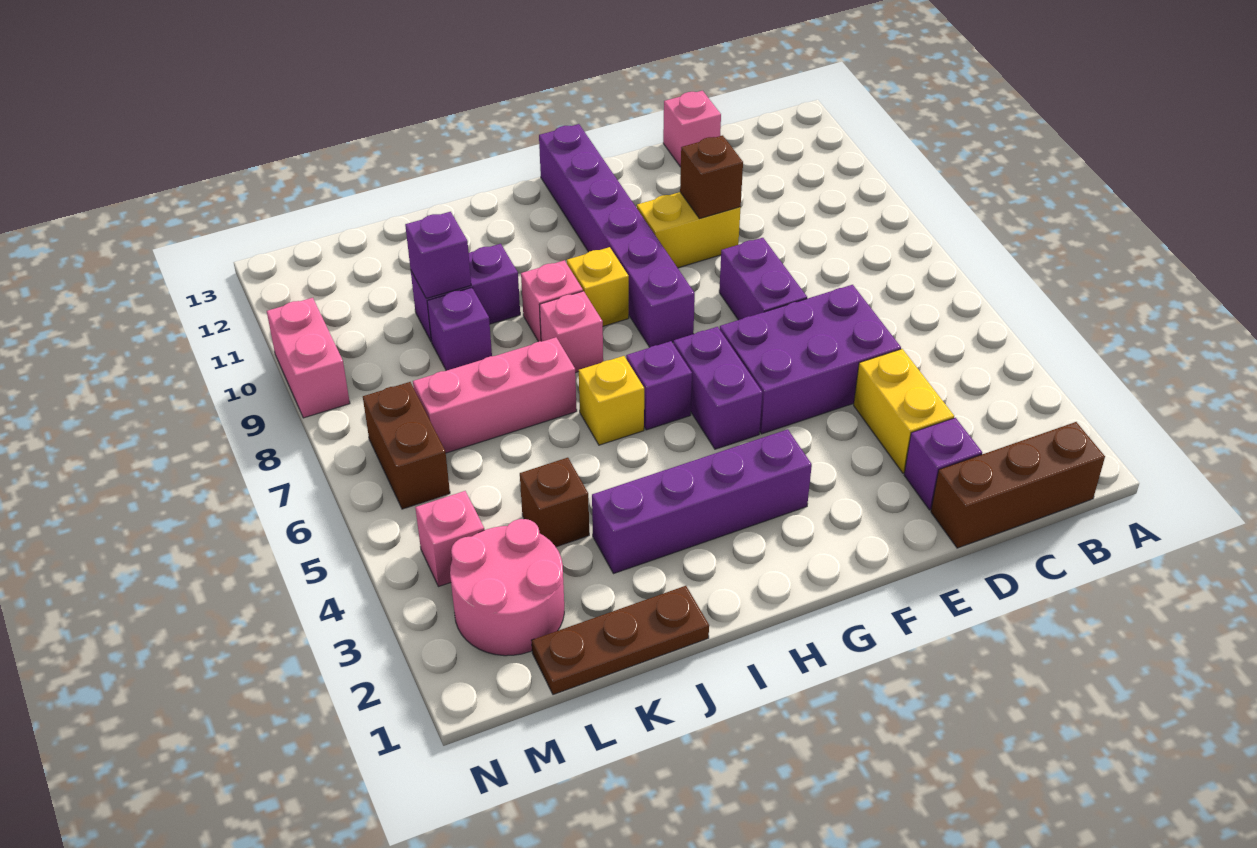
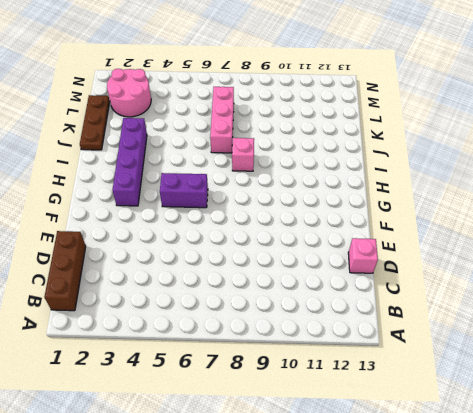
none -> purple 1x1 brick [904,418,982,510]
none -> yellow 1x2 brick [854,349,954,473]
none -> purple 2x3 brick [720,285,901,434]

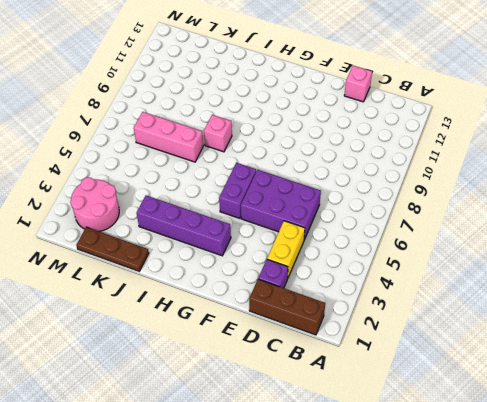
none -> purple 1x2 brick [719,238,807,320]
none -> yellow 1x2 brick [637,192,741,268]
none -> purple 1x6 brick [539,124,695,347]

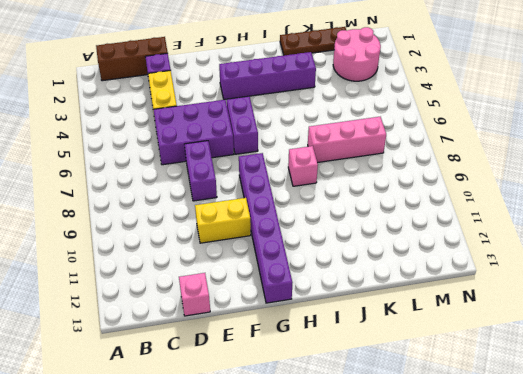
none -> purple 1x1 brick [626,341,692,430]
none -> yellow 1x1 brick [567,247,629,326]
none -> yellow 1x1 brick [579,356,644,445]

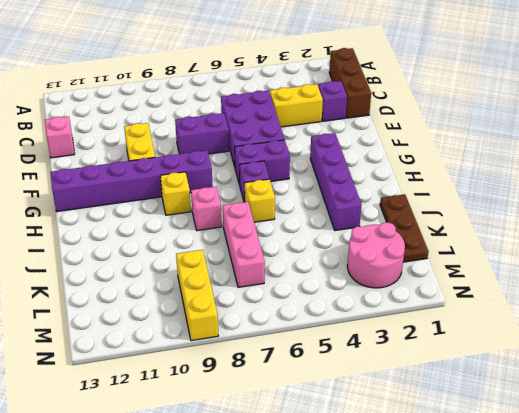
yellow 1x3 brick [176,250,218,341] -> pink 1x2 brick [267,298,350,418]
none -> pink 1x1 brick [521,260,583,342]
none -> purple 1x2 brick [411,244,520,342]
none -> brown 1x1 brick [520,458,589,547]

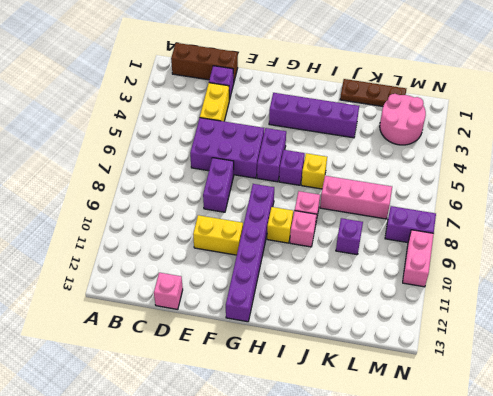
purple 1x2 brick [385,206,436,243] -> purple 1x2 brick moved to [411,244,520,342]
none -> brown 1x1 brick [520,458,589,547]
none -> pink 1x1 brick [415,491,484,587]
none -> brown 1x2 brick [363,382,450,509]

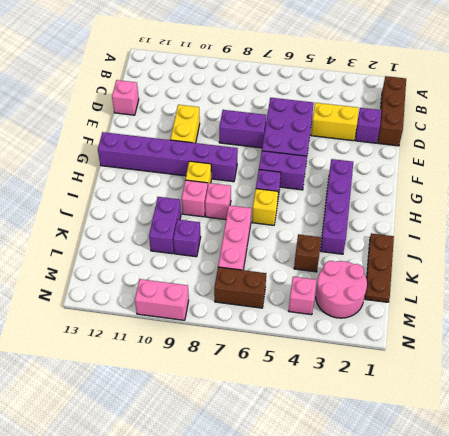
none -> brown 1x1 brick [680,135,743,219]
none -> purple 1x1 brick [405,212,471,298]

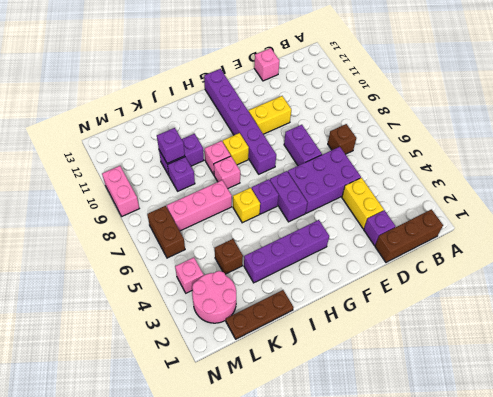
brown 1x1 brick [328,124,356,154] -> brown 1x1 brick moved to [680,135,743,219]

